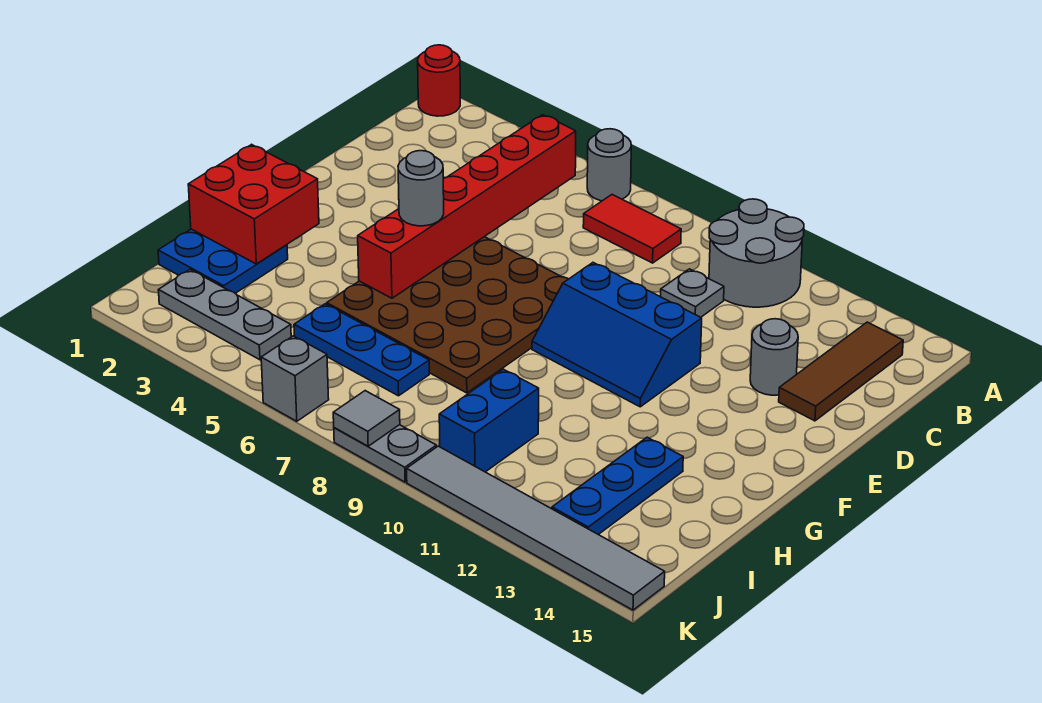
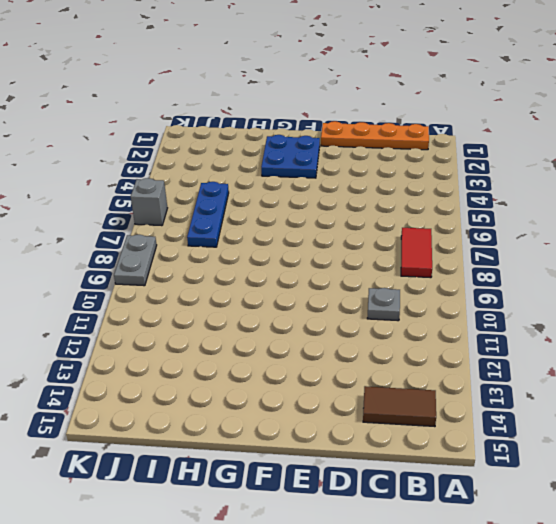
orange 1x4 plate [321,121,429,150] -> none
brown 1x2 tile [363,386,436,427] -> brown 1x3 tile [779,322,903,421]
blue 2x2 plate [261,135,320,178] -> blue 2x2 plate moved to [158,229,288,293]
none -> red 1x1 round brick [418,45,460,116]
none -> grey 1x1 round brick [587,129,631,201]
none -> grey 2x2 round brick [709,199,804,307]

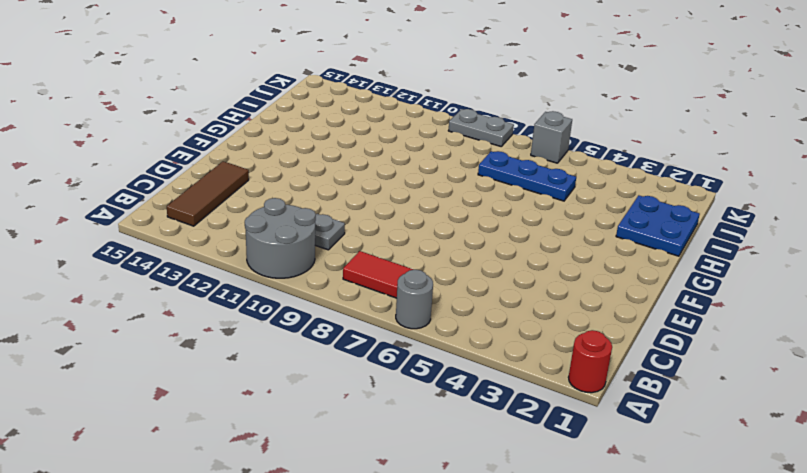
none -> grey 1x1 round brick [750,319,798,395]
none -> brown 4x4 plate [327,237,568,393]
none -> blue 2x3 slope [532,263,702,407]

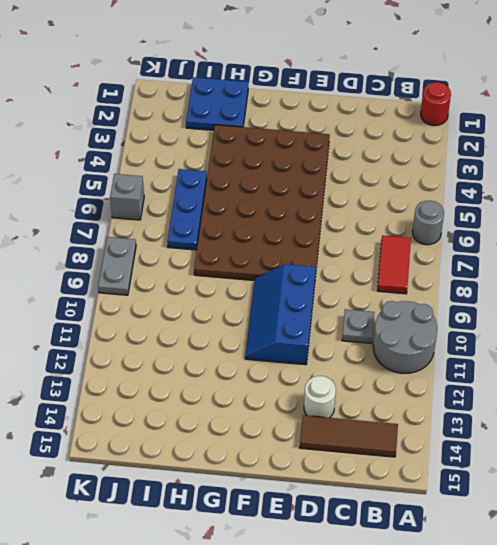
white 1x1 round brick [304,376,336,418] -> grey 1x1 round brick [750,319,798,395]
brown 4x6 plate [194,125,330,281] -> brown 4x4 plate [327,237,568,393]
none -> blue 1x3 plate [552,437,683,535]
none -> blue 1x2 brick [439,369,539,472]
none -> grey 1x3 plate [159,270,291,360]

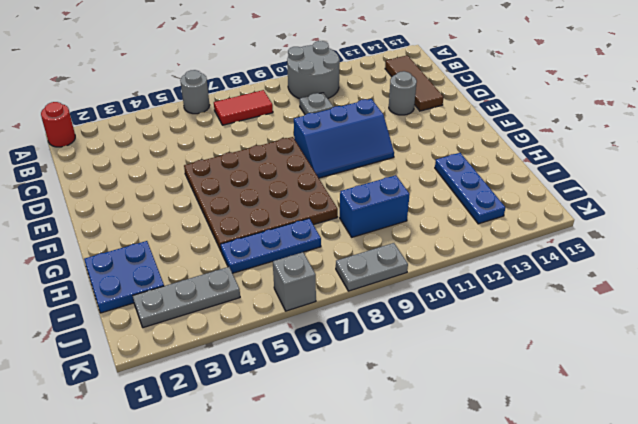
blue 1x2 brick [340,175,410,237] -> blue 1x2 brick turned to [439,369,539,472]
none -> grey 1x6 tile [407,446,665,610]
none -> red 1x6 brick [358,115,576,298]
none -> red 2x2 brick [188,144,319,264]

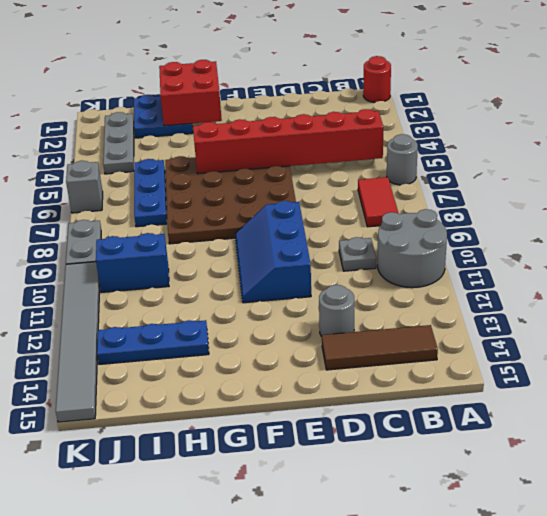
none -> grey 1x1 tile [333,391,400,446]
none -> grey 1x1 round brick [398,151,444,226]

